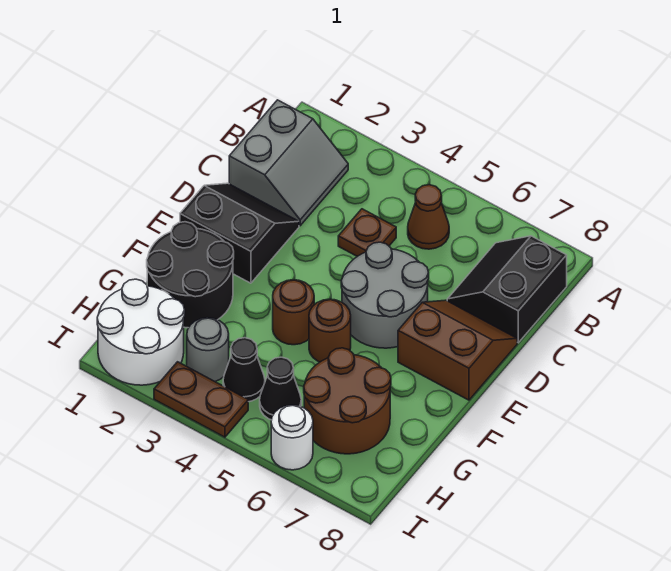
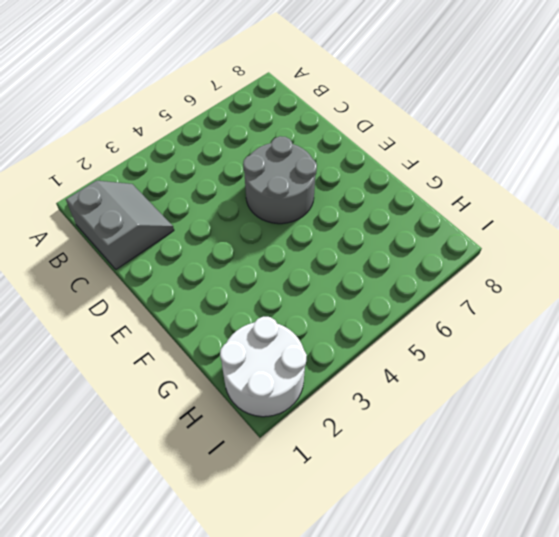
none -> brown 1x1 cone [408,185,449,249]
none -> black 2x2 slope [447,236,567,343]
none -> brown 1x1 plate [338,209,396,256]

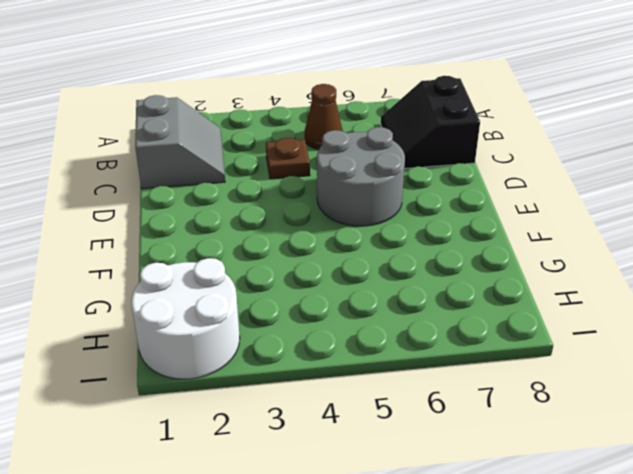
none -> black 2x2 slope [180,183,299,283]
none -> brown 2x2 slope [398,300,517,400]
none -> black 2x2 round brick [147,222,234,328]

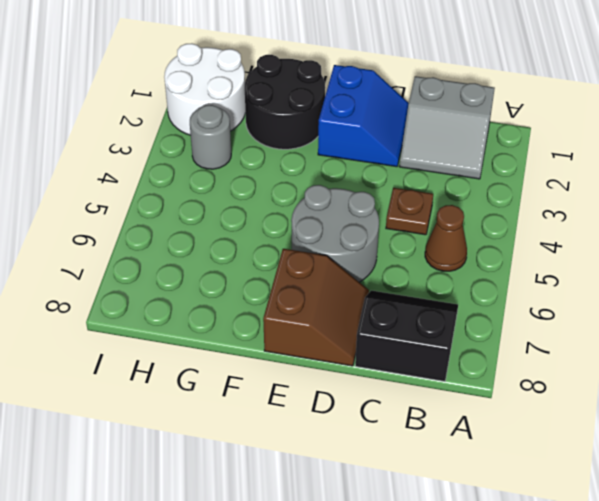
blue 2x2 slope [318,65,409,167] -> black 2x2 slope [180,183,299,283]
none -> brown 1x1 round brick [273,280,314,345]
none -> brown 1x1 round brick [309,299,351,362]
none -> brown 2x2 round brick [304,348,391,454]

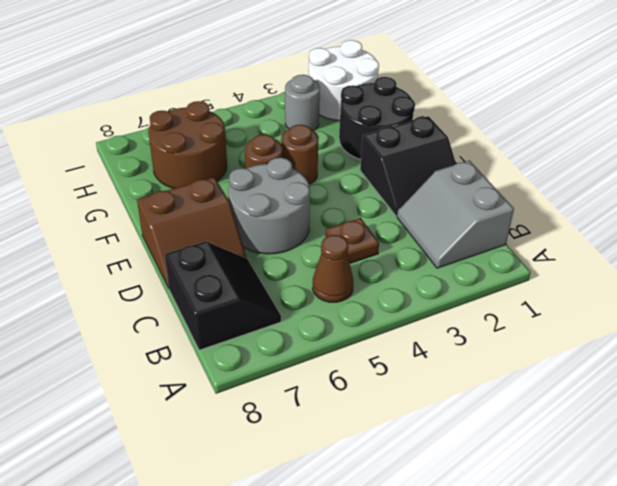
none -> black 1x1 cone [223,338,265,402]
none -> black 1x1 cone [260,357,301,420]
none -> brown 1x2 plate [154,362,248,437]

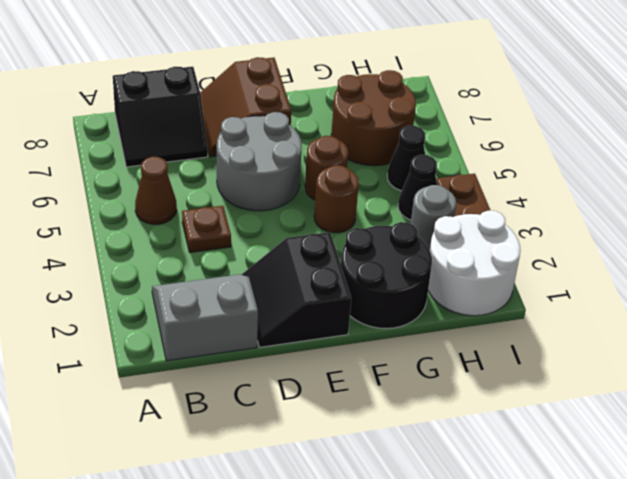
none -> white 1x1 round brick [271,405,313,470]

